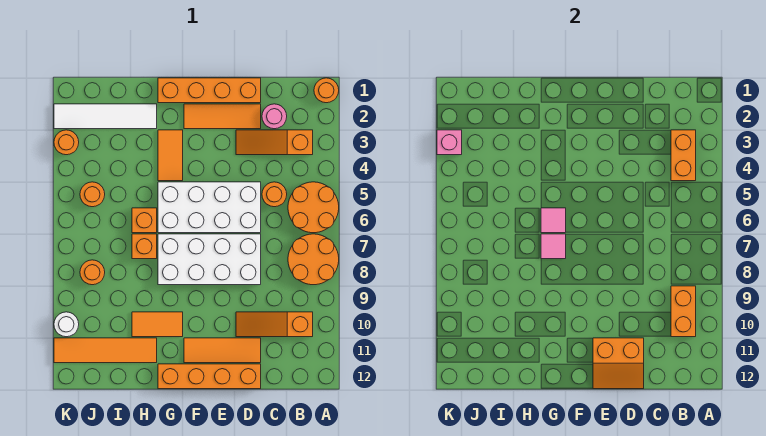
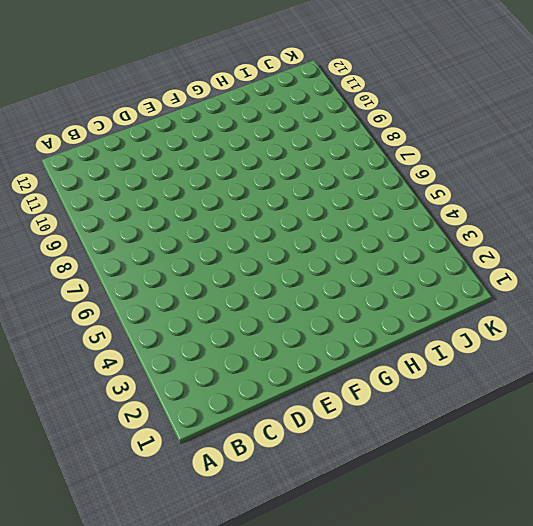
none -> orange 1x1 round brick [314,78,339,103]
none -> orange 2x2 round brick [288,182,339,233]
none -> orange 2x2 round brick [288,234,339,285]

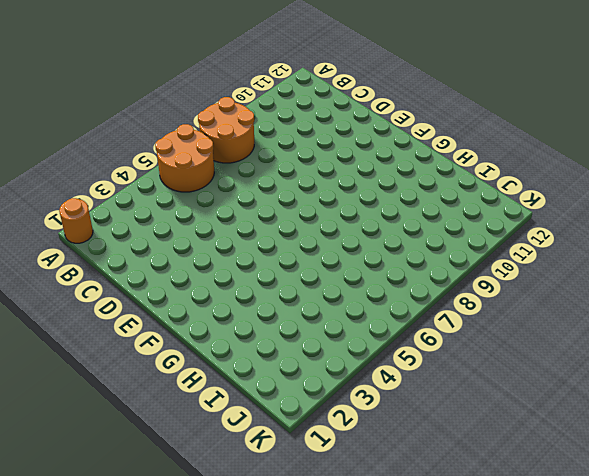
none -> orange 1x3 slope [236,130,313,155]
none -> orange 1x3 slope [236,312,313,337]
none -> pink 1x1 round brick [262,104,287,129]

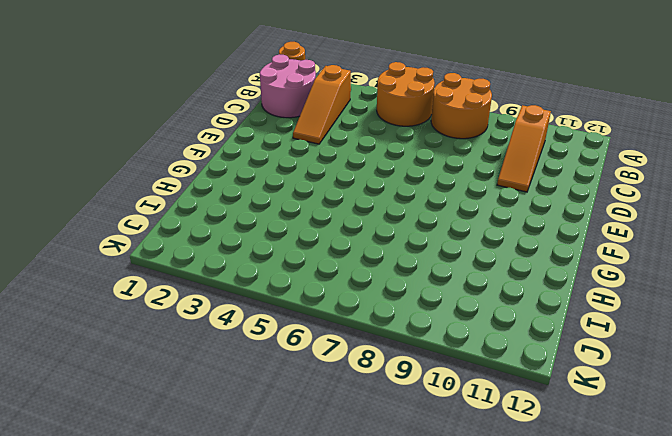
pink 2x2 round brick [260,54,316,118] -> pink 1x1 round brick [262,104,287,129]
none -> orange 1x1 round brick [262,182,287,207]
none -> orange 1x4 brick [158,78,261,103]
none -> orange 1x3 tile [184,104,261,129]

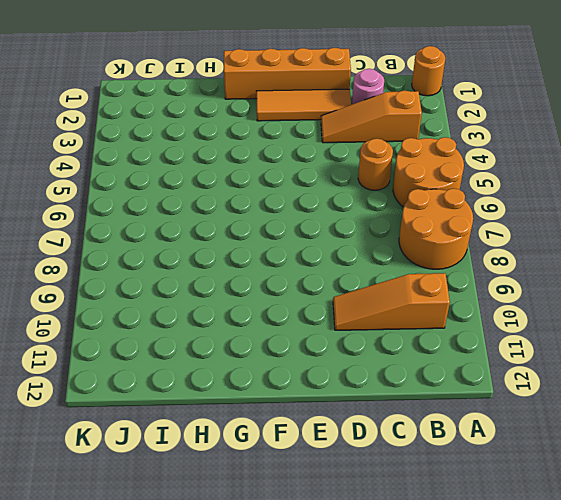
none -> white 2x4 brick [158,182,261,233]
none -> white 2x4 brick [158,234,261,285]
none -> orange 1x3 tile [184,338,261,363]

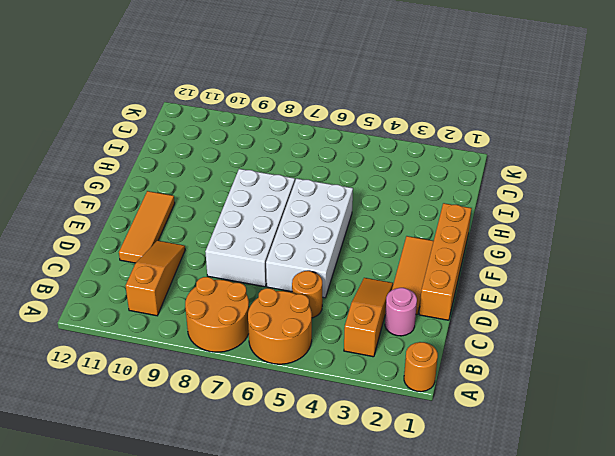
none -> orange 1x4 brick [158,364,261,389]
none -> orange 1x2 tile [158,130,183,181]
none -> orange 1x2 tile [132,312,183,337]

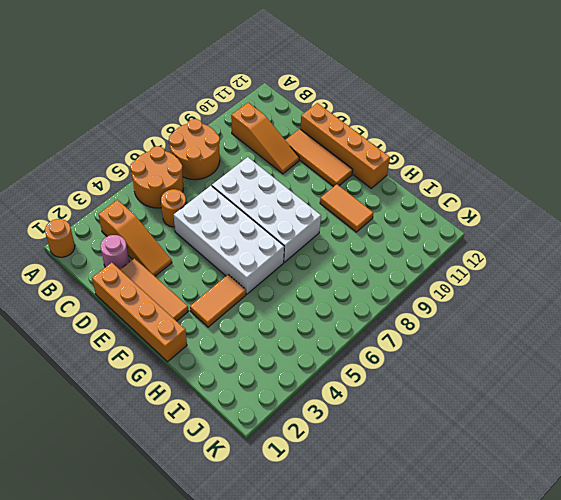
none -> white 1x4 tile [54,104,157,129]
none -> orange 1x1 brick [132,208,157,233]
none -> orange 1x1 brick [132,234,157,259]

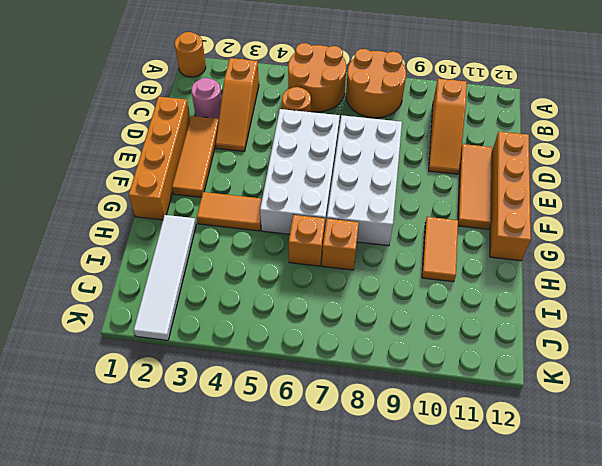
none -> orange 1x4 tile [54,338,157,363]
none -> orange 1x1 round brick [80,182,105,207]
none -> orange 1x1 round brick [80,260,105,285]

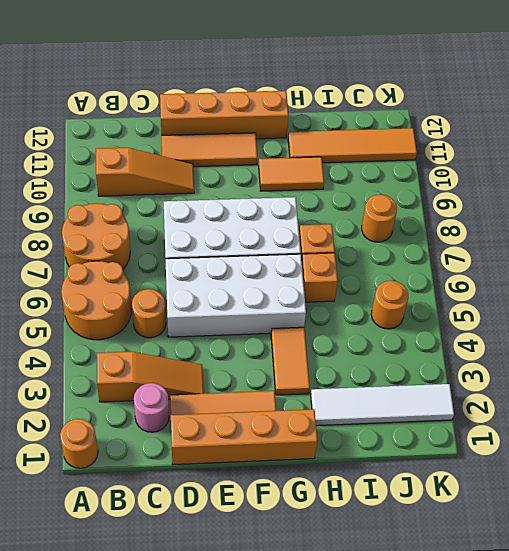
none -> orange 1x1 round brick [54,130,79,155]
none -> white 1x1 round brick [54,312,79,337]
none -> orange 1x2 brick [671,130,696,181]

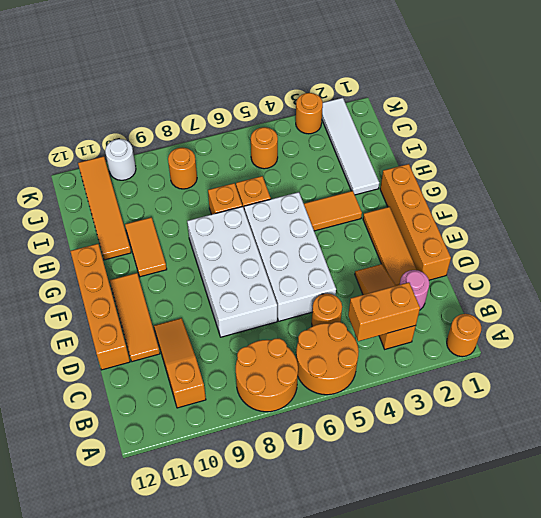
none -> orange 1x2 brick [671,286,696,337]
none -> orange 2x2 slope [593,338,644,389]
none -> pink 1x1 tile [541,208,566,233]

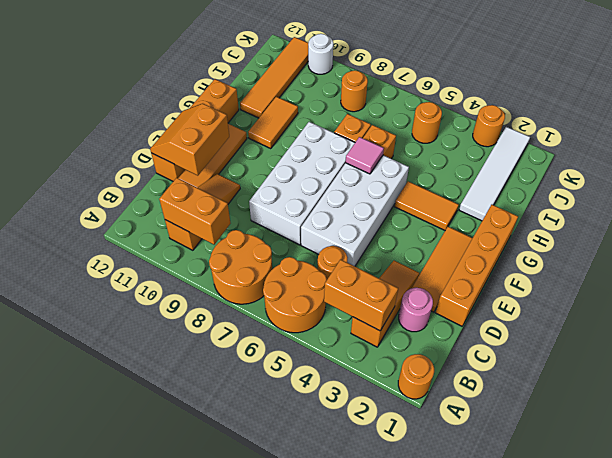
none -> pink 1x1 tile [541,234,566,259]
none -> pink 1x1 brick [437,130,462,155]

